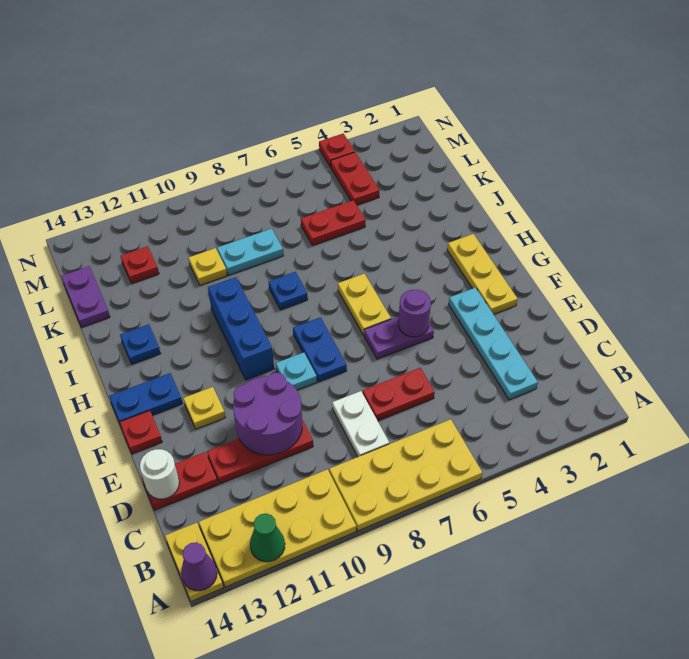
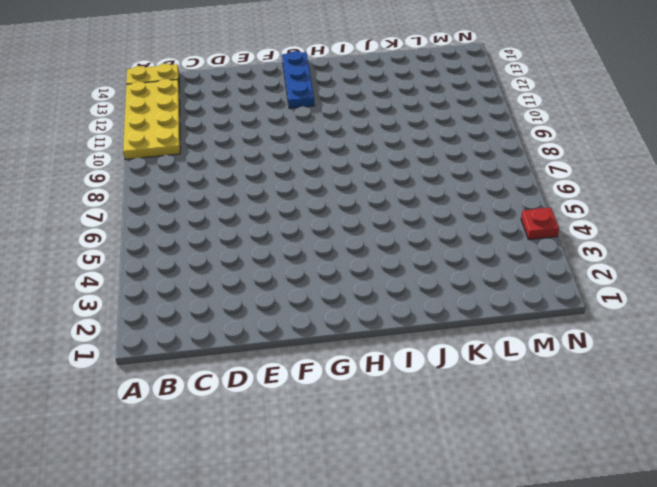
blue 1x3 plate [282,51,315,108] -> blue 1x2 plate [109,373,183,423]
none -> yellow 2x4 plate [329,419,482,531]
none -> cyan 1x4 plate [449,287,538,400]
none -> white 1x2 plate [332,391,389,457]
none -> red 1x2 plate [363,368,435,421]

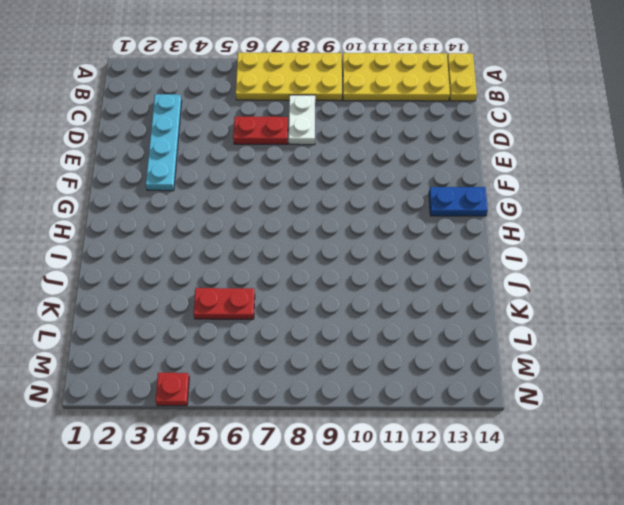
none -> red 1x3 plate [207,420,313,484]
none -> red 1x2 plate [142,452,218,510]
none -> yellow 1x3 plate [447,234,518,314]
none -> purple 1x2 plate [364,317,434,359]

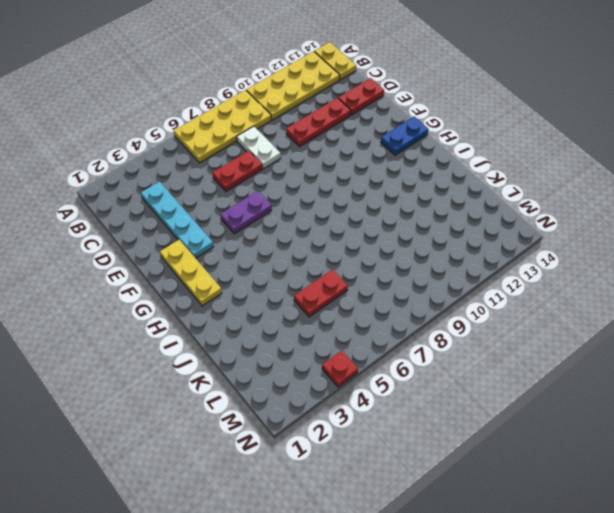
none -> blue 1x2 plate [293,317,347,382]
none -> cyan 1x1 plate [276,352,317,390]
none -> yellow 1x1 plate [183,387,225,429]
none -> red 1x1 plate [120,411,162,454]

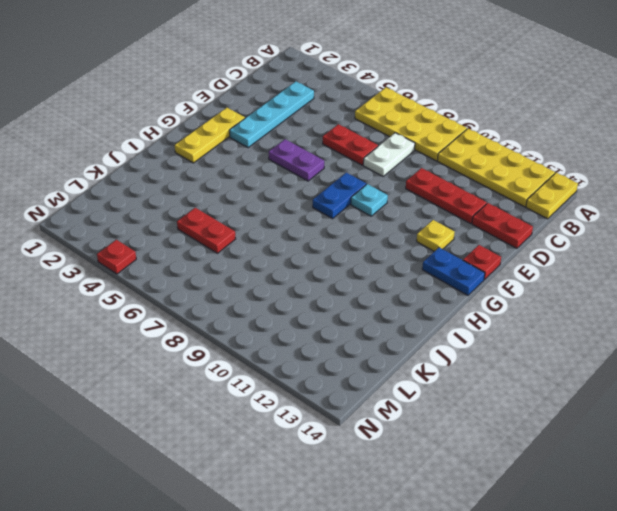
none -> yellow 1x2 plate [338,274,391,335]
none -> blue 1x3 brick [208,277,274,380]
none -> blue 1x1 plate [269,272,308,310]
none -> blue 1x1 plate [120,324,161,364]

